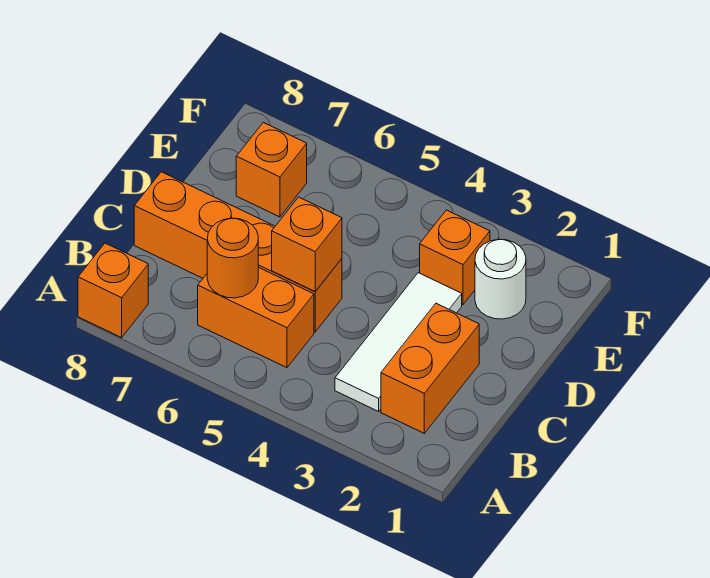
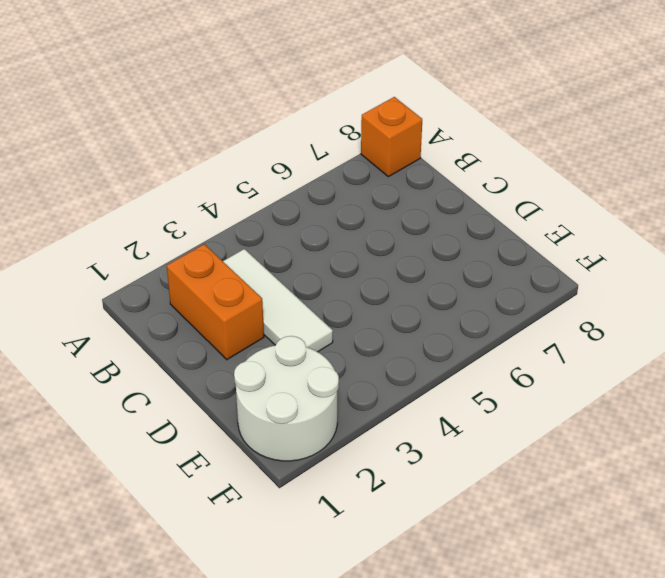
white 2x2 round brick [234,336,339,461] -> white 1x1 round brick [475,239,526,319]
none -> orange 1x2 brick [198,267,314,368]
none -> orange 1x4 brick [134,172,342,332]

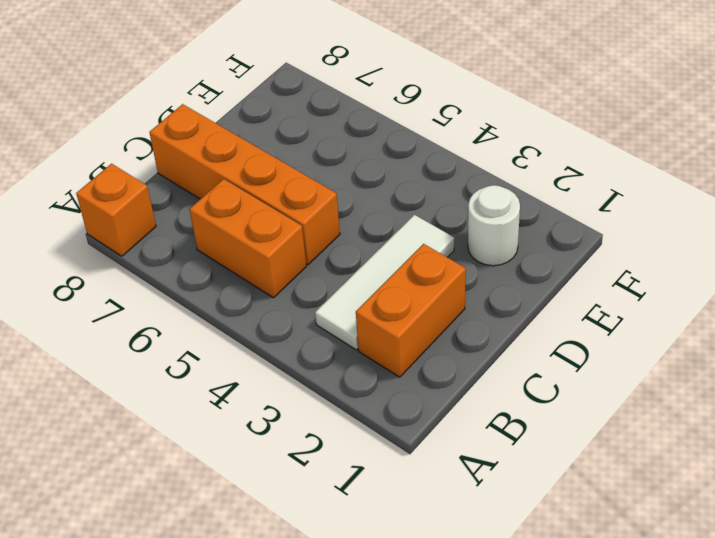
none -> orange 1x1 brick [420,210,490,304]
none -> orange 1x1 brick [236,122,307,217]

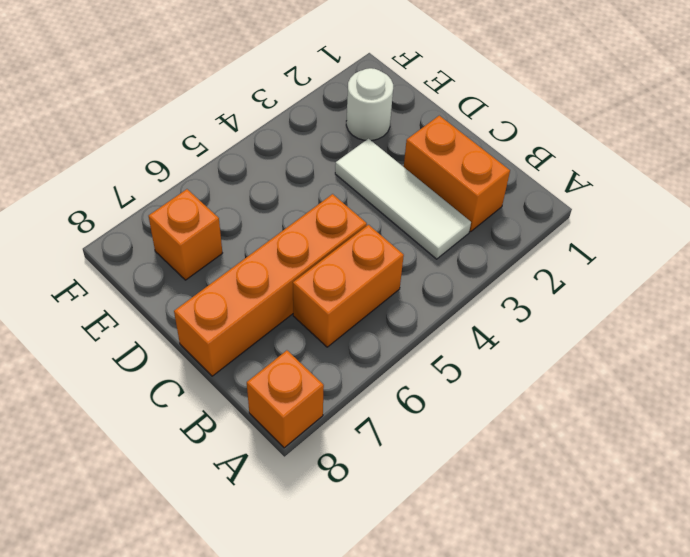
none -> orange 1x1 brick [420,210,490,304]
none -> orange 1x1 round brick [207,218,258,298]

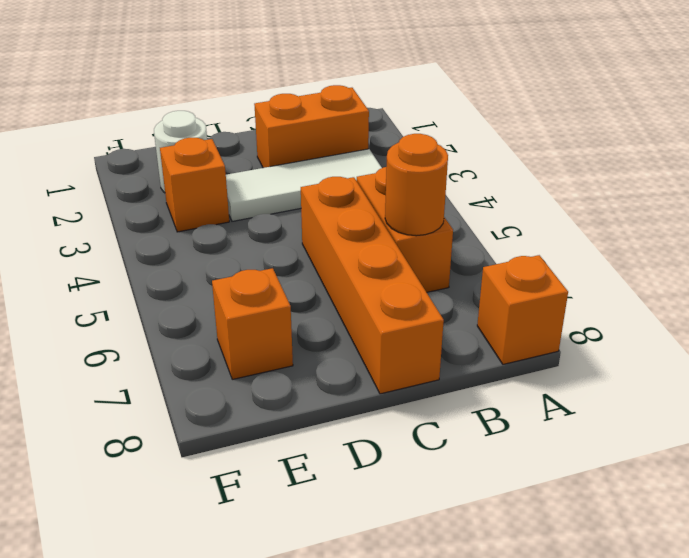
none -> orange 1x1 brick [272,197,342,292]

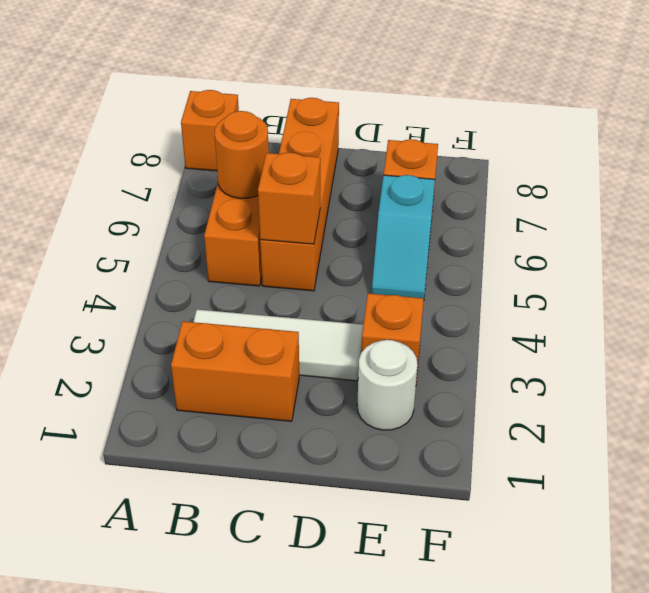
cyan 1x2 slope [372,175,435,299] -> none

